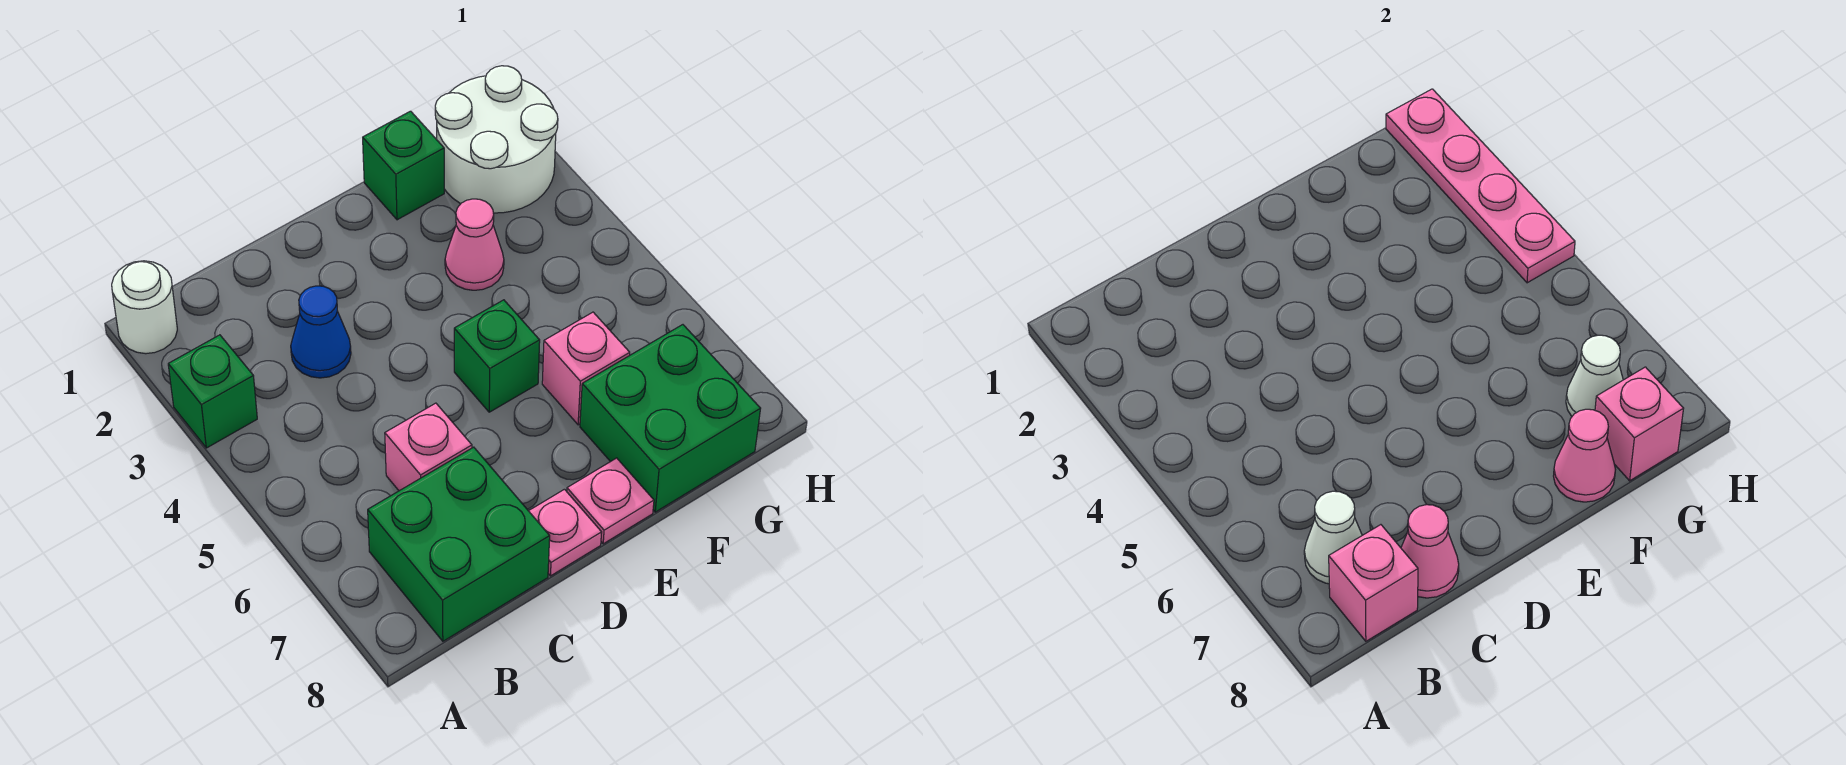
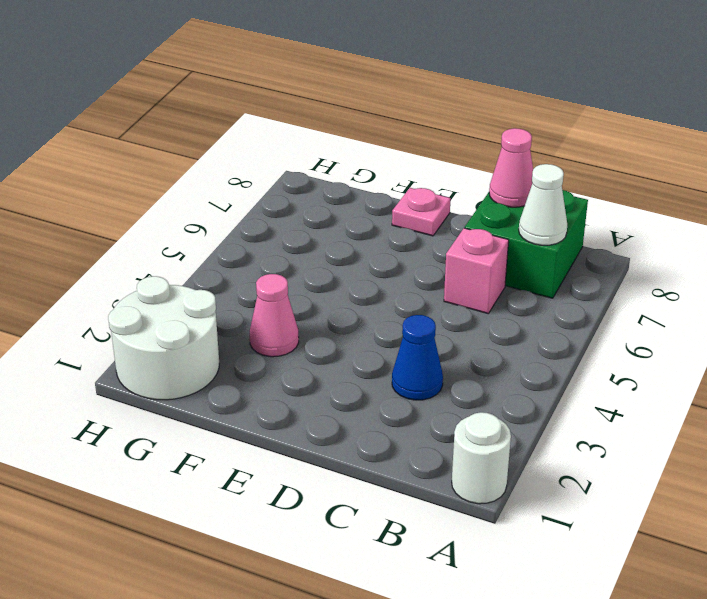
none -> green 1x1 brick [168,335,257,448]
none -> pink 1x1 plate [529,489,602,576]
none -> green 1x1 brick [454,300,540,412]

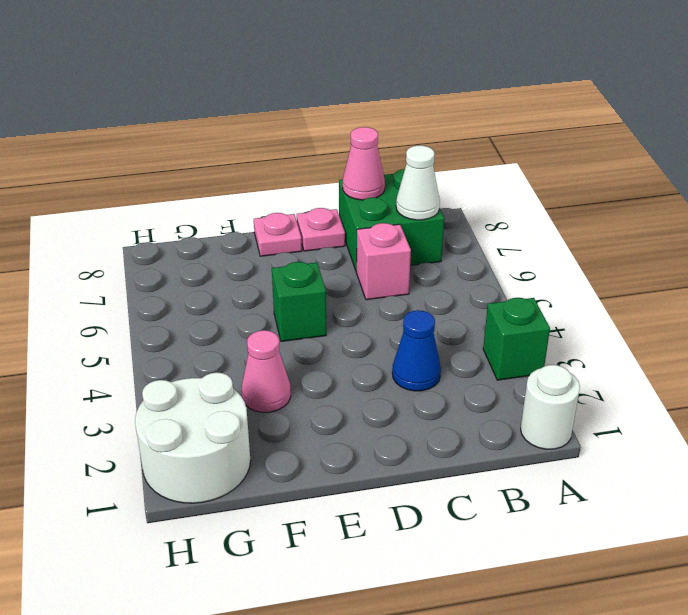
none -> green 1x1 brick [363,111,444,220]
none -> pink 1x1 brick [542,312,630,425]
none -> green 2x2 brick [580,325,761,512]

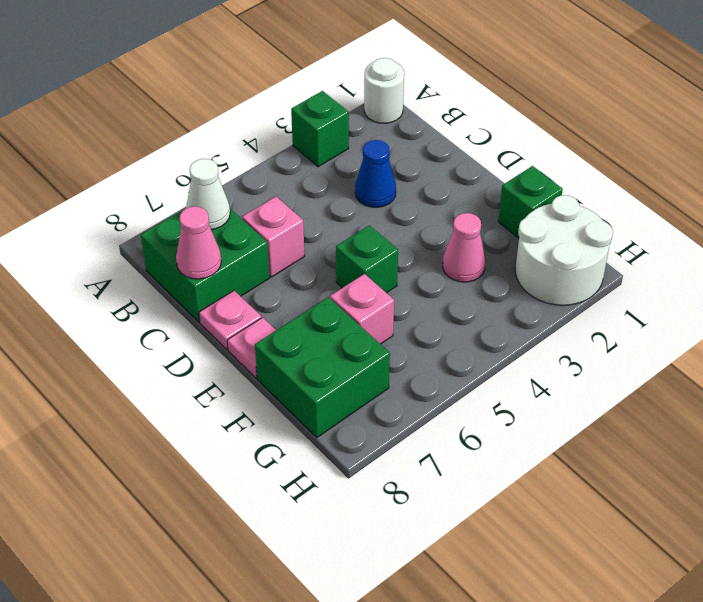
none -> pink 1x1 brick [1329,525,1418,641]
none -> pink 1x1 cone [1554,409,1616,502]
none -> white 1x1 cone [1566,335,1623,416]

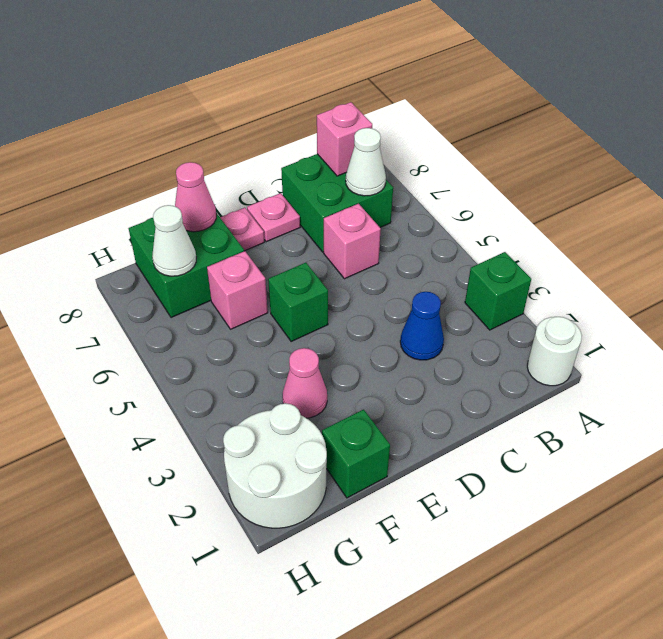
none -> pink 1x1 cone [1401,505,1459,598]
none -> pink 1x1 brick [1595,367,1684,481]
none -> pink 1x4 plate [1386,89,1575,283]

